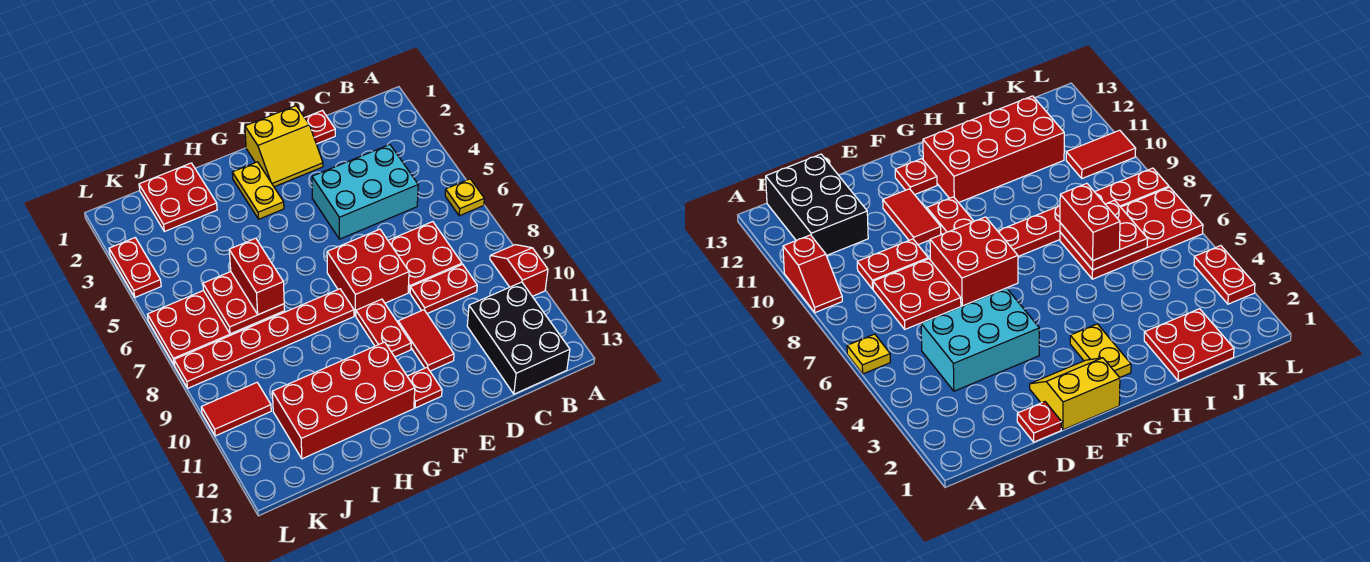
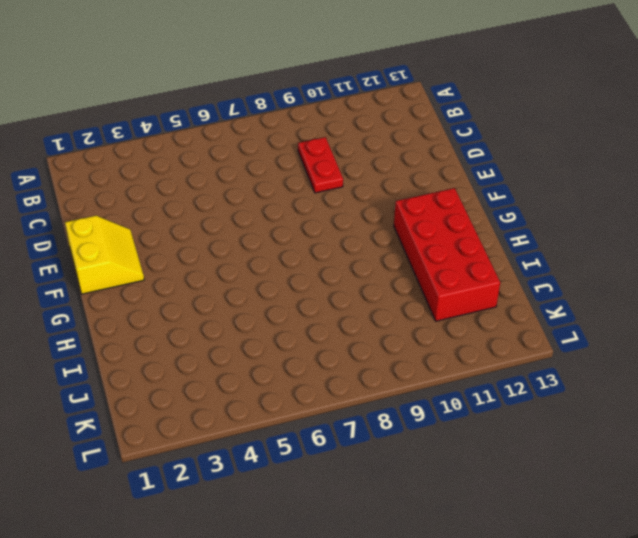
none -> yellow 1x1 plate [445,179,484,216]
none -> red 1x2 slope [490,245,548,296]
none -> black 2x3 brick [467,282,570,394]

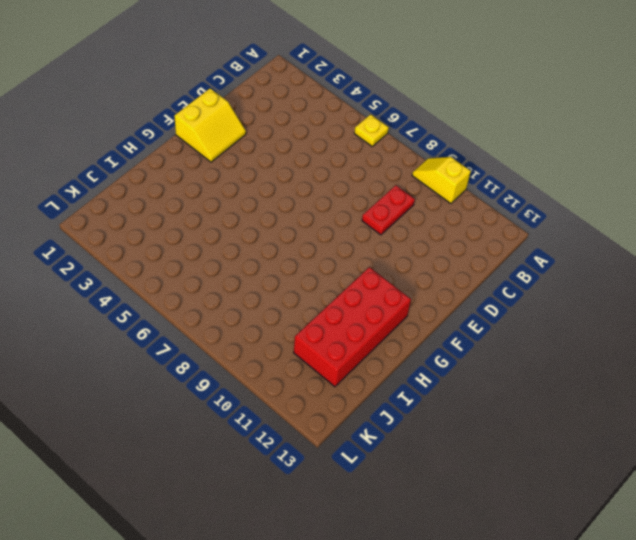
yellow 1x2 slope [412,157,471,204] -> red 1x2 slope [490,245,548,296]
none -> black 2x3 brick [467,282,570,394]
none -> cyan 2x3 brick [312,145,418,239]
none -> red 2x2 plate [388,222,462,293]

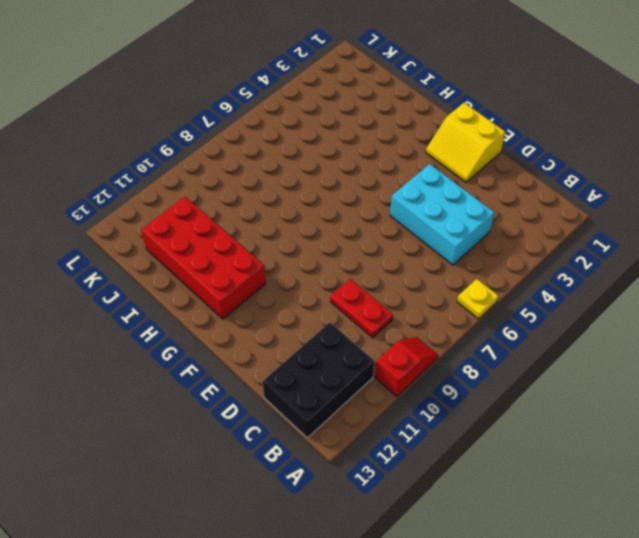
none -> red 2x2 plate [388,222,462,293]
none -> red 1x1 plate [305,111,335,144]
none -> red 2x2 brick [327,229,409,316]

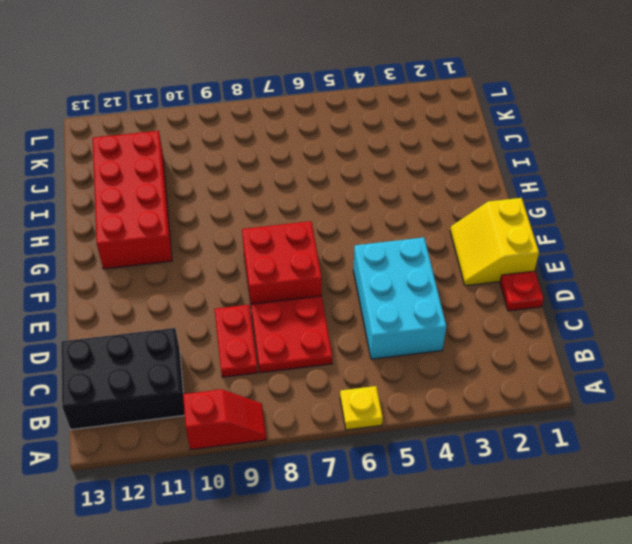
none -> red 1x2 tile [398,310,454,371]
none -> red 1x2 plate [356,299,411,357]
none -> red 1x1 plate [407,368,442,408]

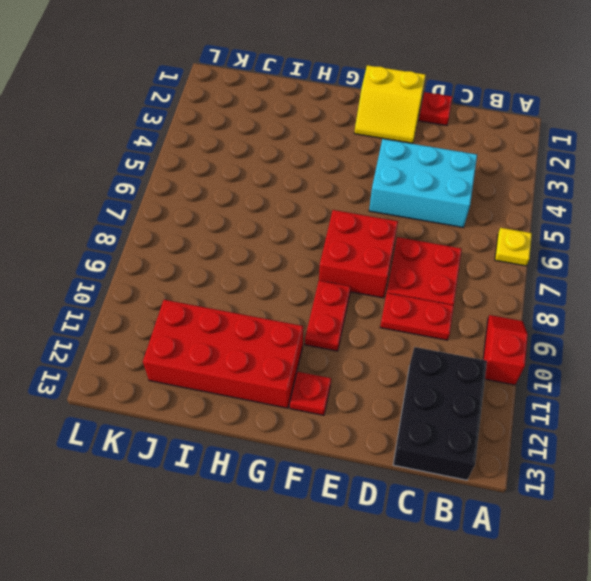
none -> red 1x2 tile [398,310,454,371]
none -> yellow 1x2 plate [232,162,284,219]
none -> red 1x6 plate [174,289,354,388]

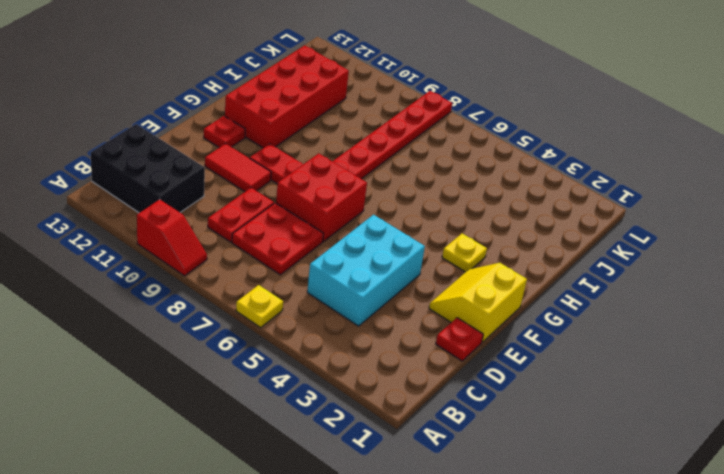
yellow 1x1 plate [442,233,487,272] -> yellow 1x2 plate [232,162,284,219]
none -> red 2x2 plate [139,163,217,232]
none -> red 2x4 plate [148,290,285,365]
none -> red 1x2 tile [201,383,271,436]

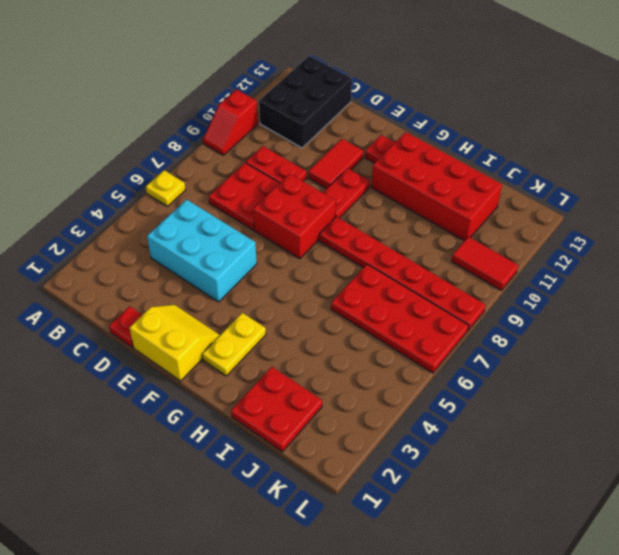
none -> red 1x2 plate [109,238,161,297]
none -> red 2x2 plate [203,272,285,334]
none -> red 1x2 brick [229,238,284,315]

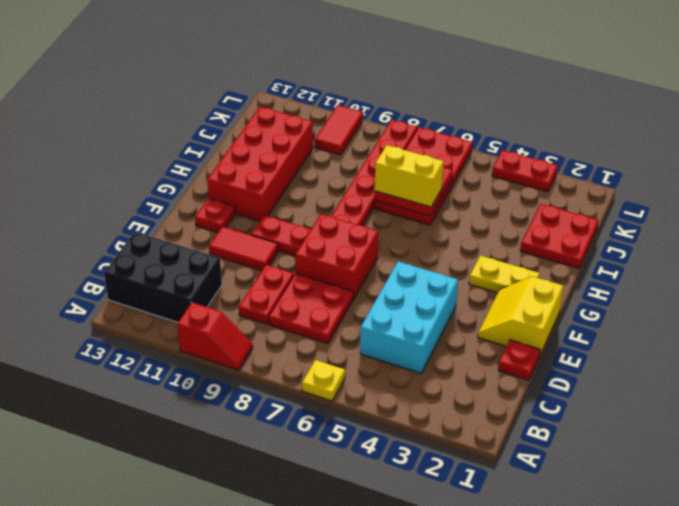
yellow 1x2 brick [375,145,443,207] -> red 1x2 brick [229,238,284,315]

